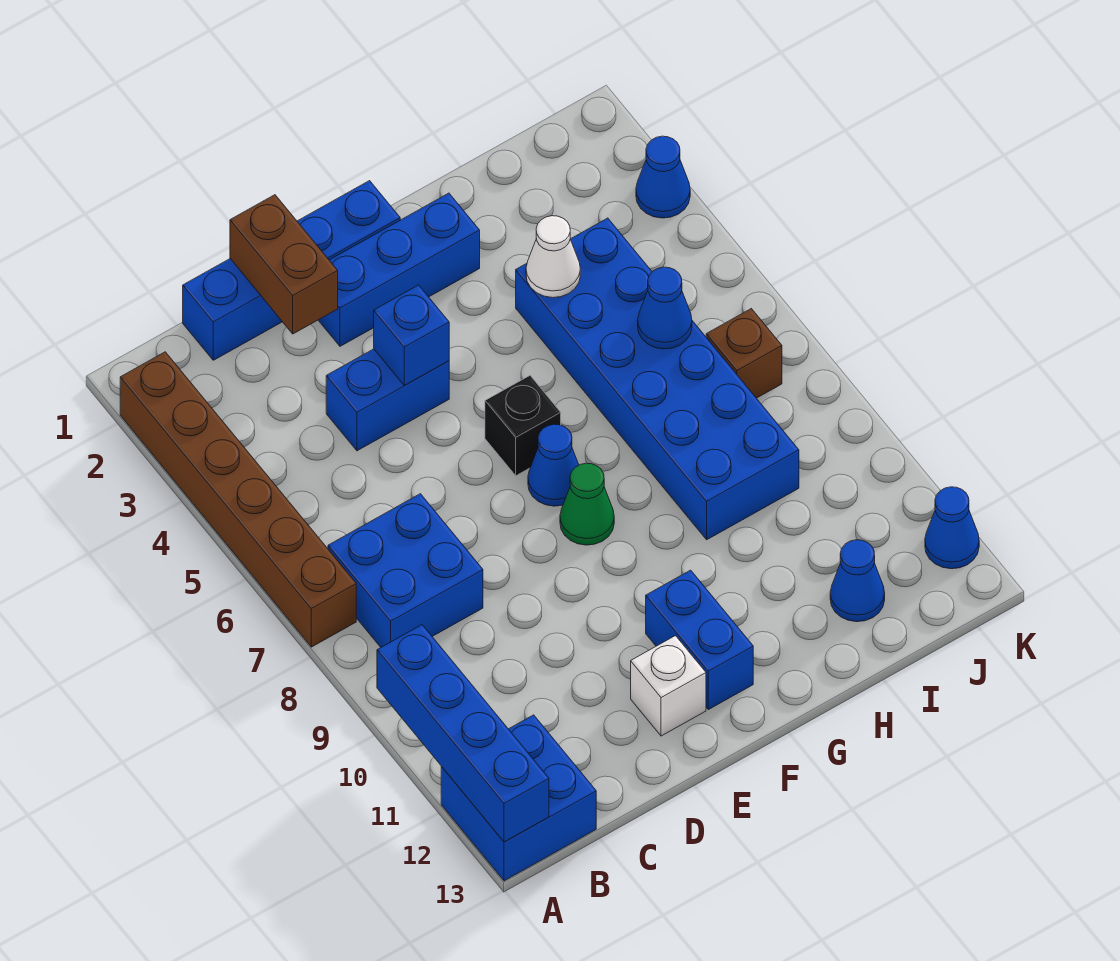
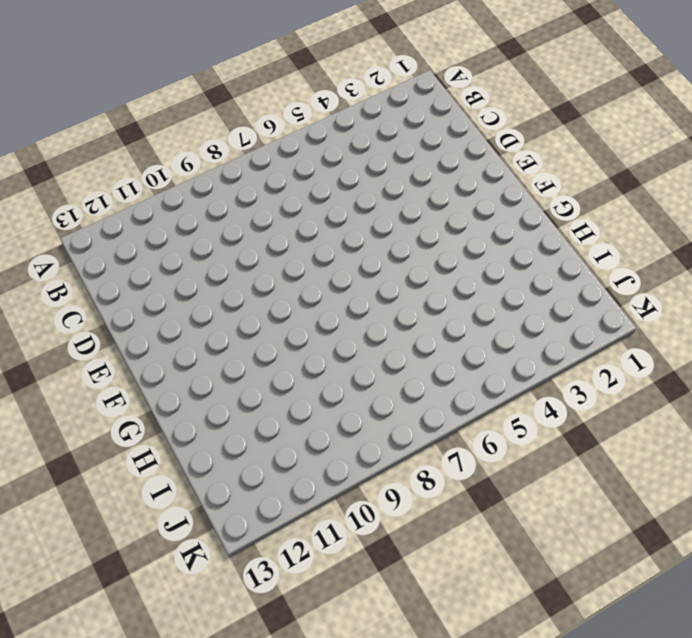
none -> brown 1x6 brick [120,352,356,647]
none -> blue 2x2 brick [441,715,596,881]
none -> blue 2x2 brick [328,494,483,647]

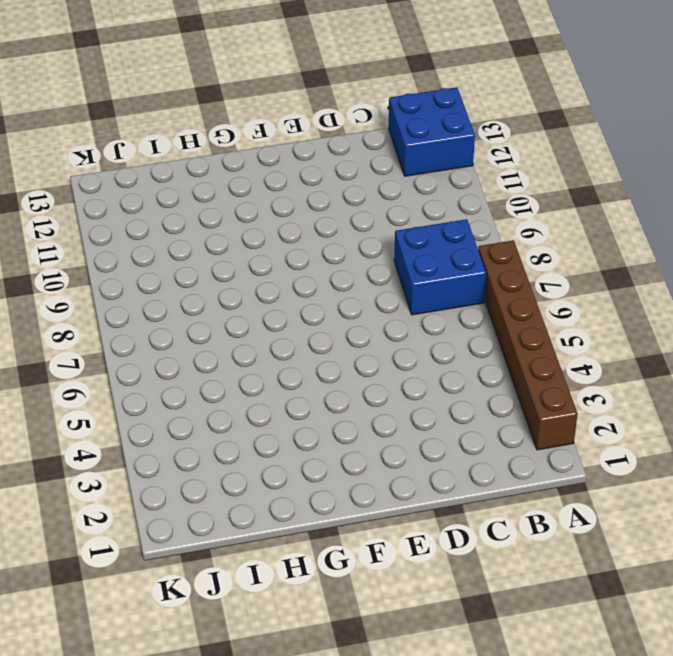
none -> blue 1x4 brick [183,181,400,360]
none -> blue 1x2 brick [326,349,449,451]
none -> blue 1x3 brick [318,193,480,346]

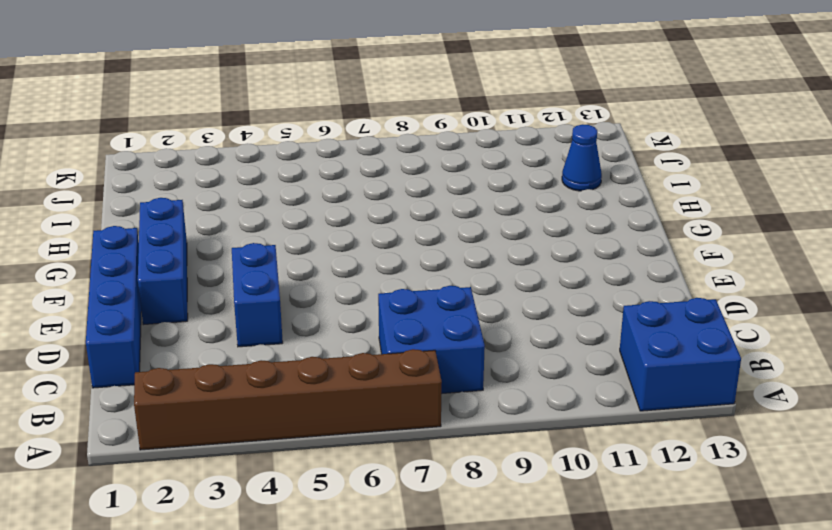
none -> white 1x1 brick [631,636,706,736]
none -> black 1x1 brick [485,376,561,476]
none -> blue 1x1 cone [528,424,579,506]

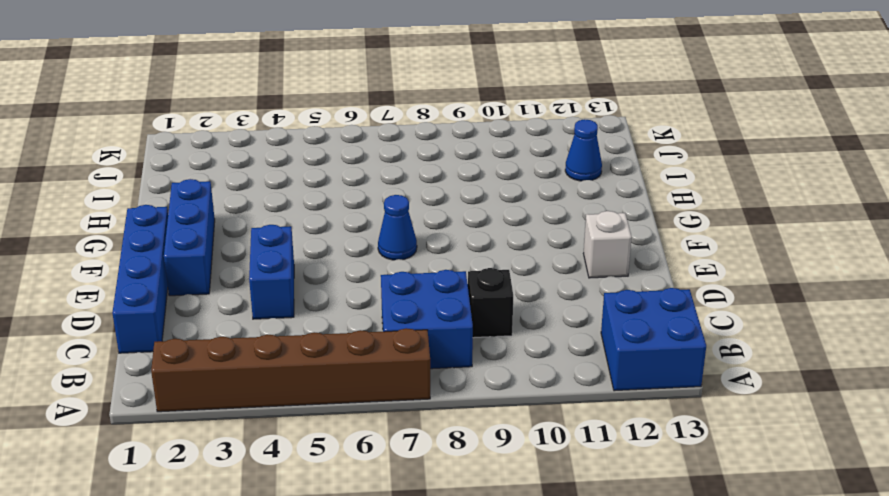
black 1x1 brick [468,268,513,338] -> black 1x1 brick moved to [485,376,561,476]
none -> green 1x1 cone [560,463,614,545]
none -> blue 1x2 brick [646,570,753,710]
none -> blue 2x6 brick [516,218,799,540]

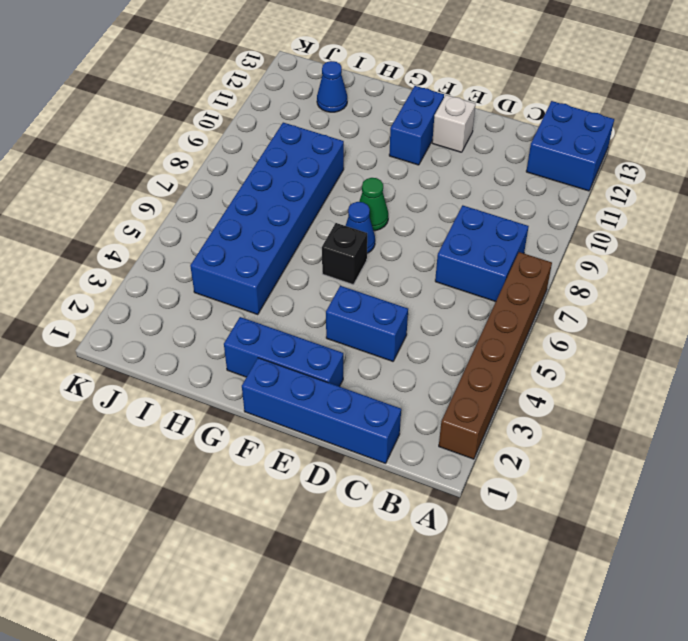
none -> brown 1x1 brick [706,309,782,398]
none -> blue 1x1 cone [636,136,690,218]
none -> blue 1x1 cone [925,487,979,569]

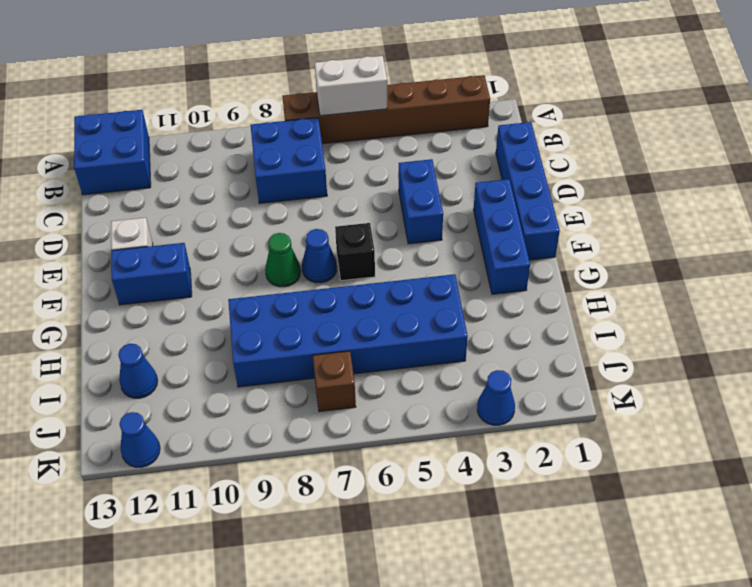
white 1x2 brick [315,56,387,116] -> none
none -> blue 1x4 brick [377,625,549,842]
none -> brown 1x2 brick [230,195,338,334]
none -> blue 1x1 brick [374,285,449,386]

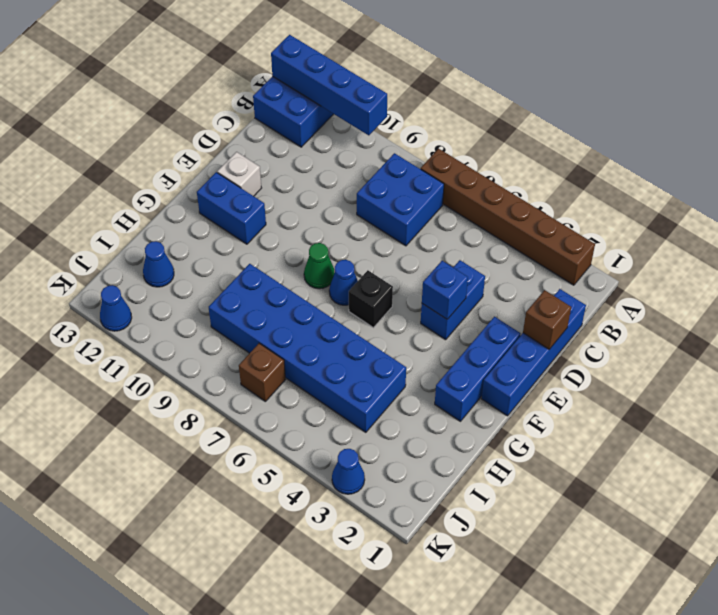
brown 1x1 brick [523,290,571,349] -> brown 1x2 brick [230,195,338,334]
none -> white 1x1 cone [526,216,580,298]
none -> blue 1x1 cone [638,267,692,349]

